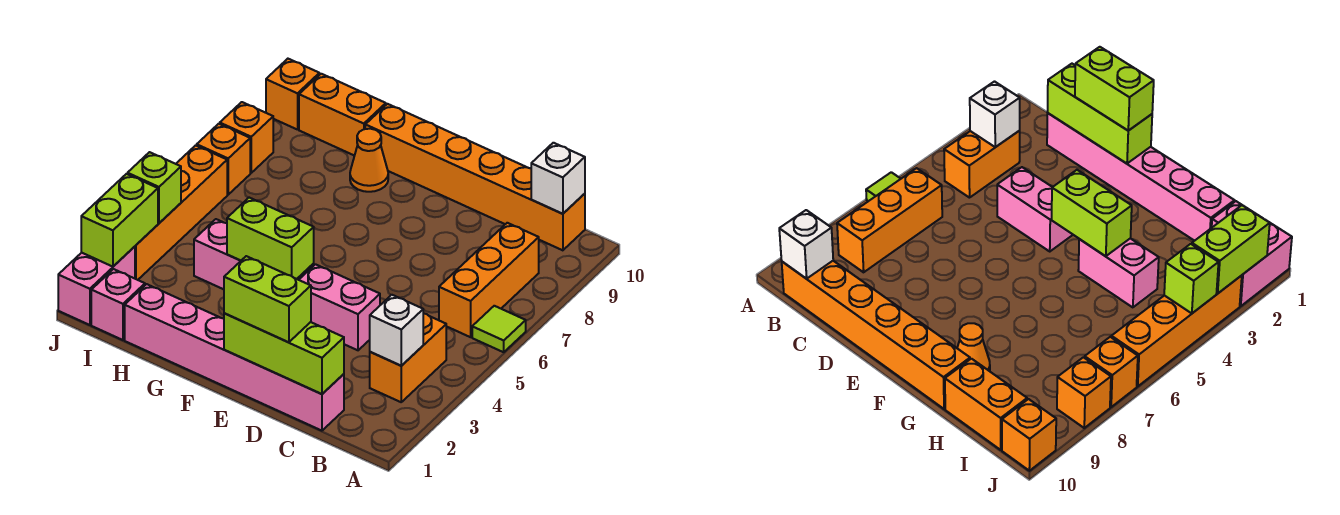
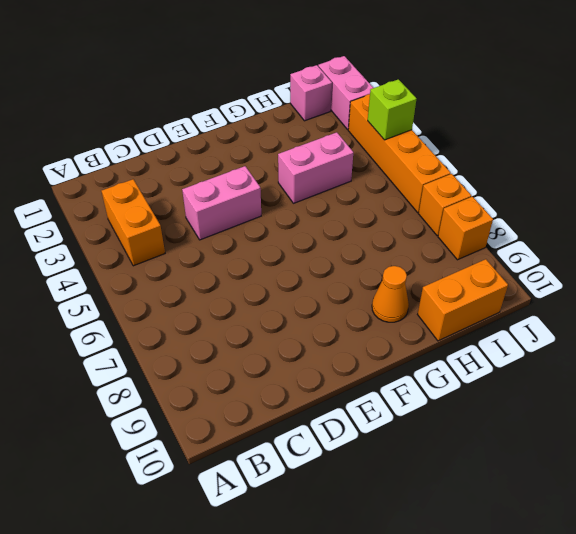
none -> lime 1x1 tile [472,306,526,352]
none -> orange 1x3 brick [439,223,539,337]
none -> orange 1x6 brick [365,104,585,250]

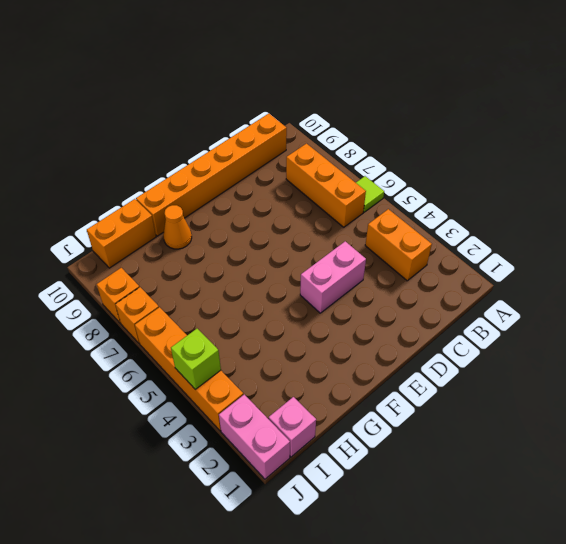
none -> pink 1x6 brick [125,284,344,431]
none -> pink 1x2 brick [194,219,240,289]
none -> orange 1x1 brick [266,59,319,130]

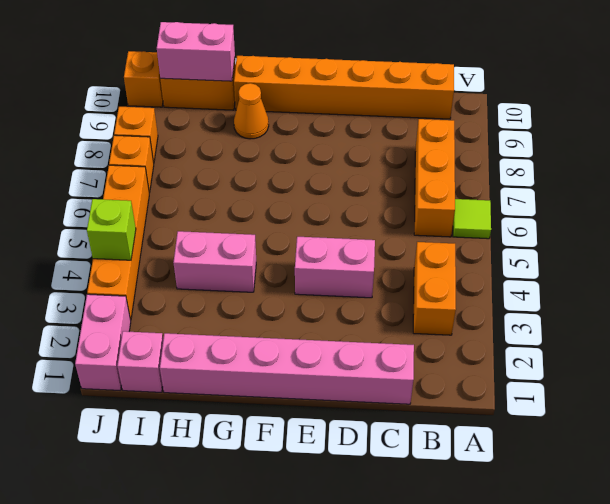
pink 1x2 brick [157,22,235,81] -> none
none -> white 1x1 brick [370,295,423,365]
none -> white 1x1 brick [531,143,585,214]
none -> lime 1x3 brick [224,313,344,394]

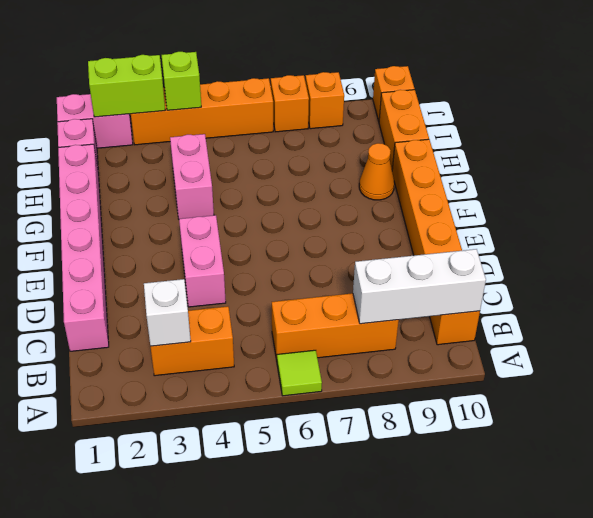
white 1x3 brick [353,249,486,324] -> white 1x1 brick [531,143,585,214]
none -> lime 1x3 brick [224,313,344,394]
none -> lime 1x2 brick [227,198,314,279]
none -> lime 1x2 brick [224,256,311,342]

